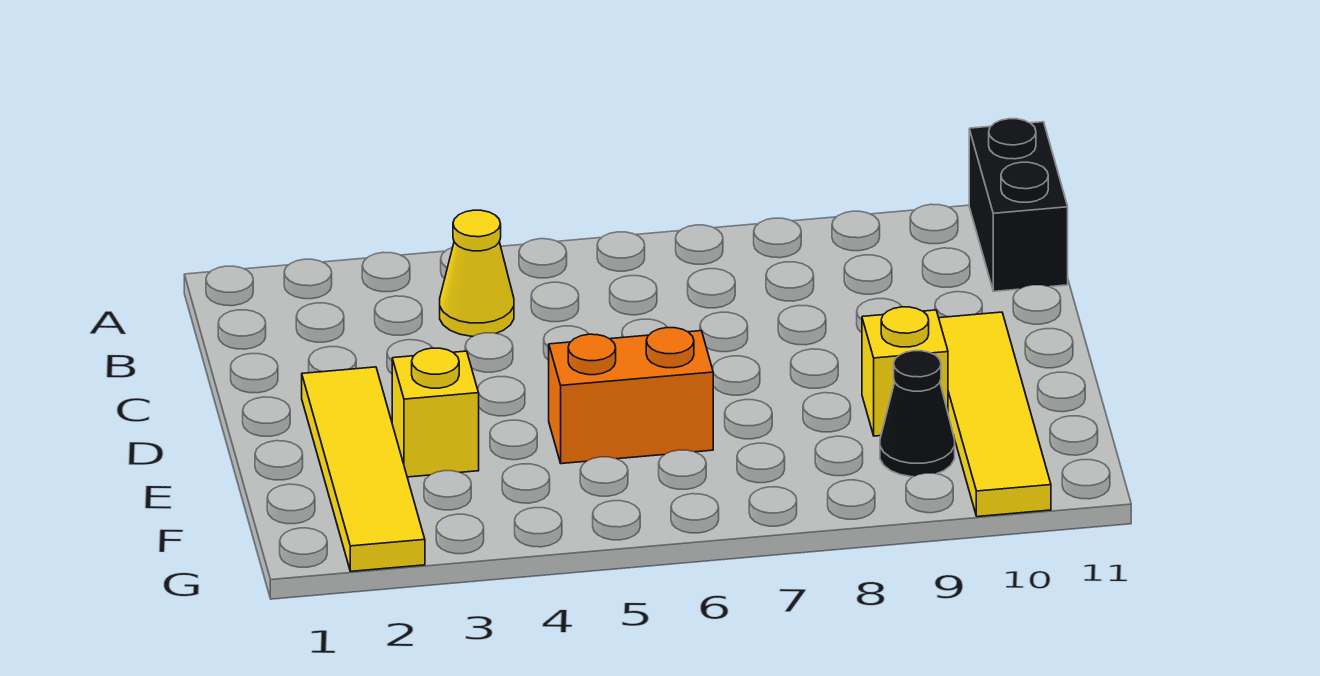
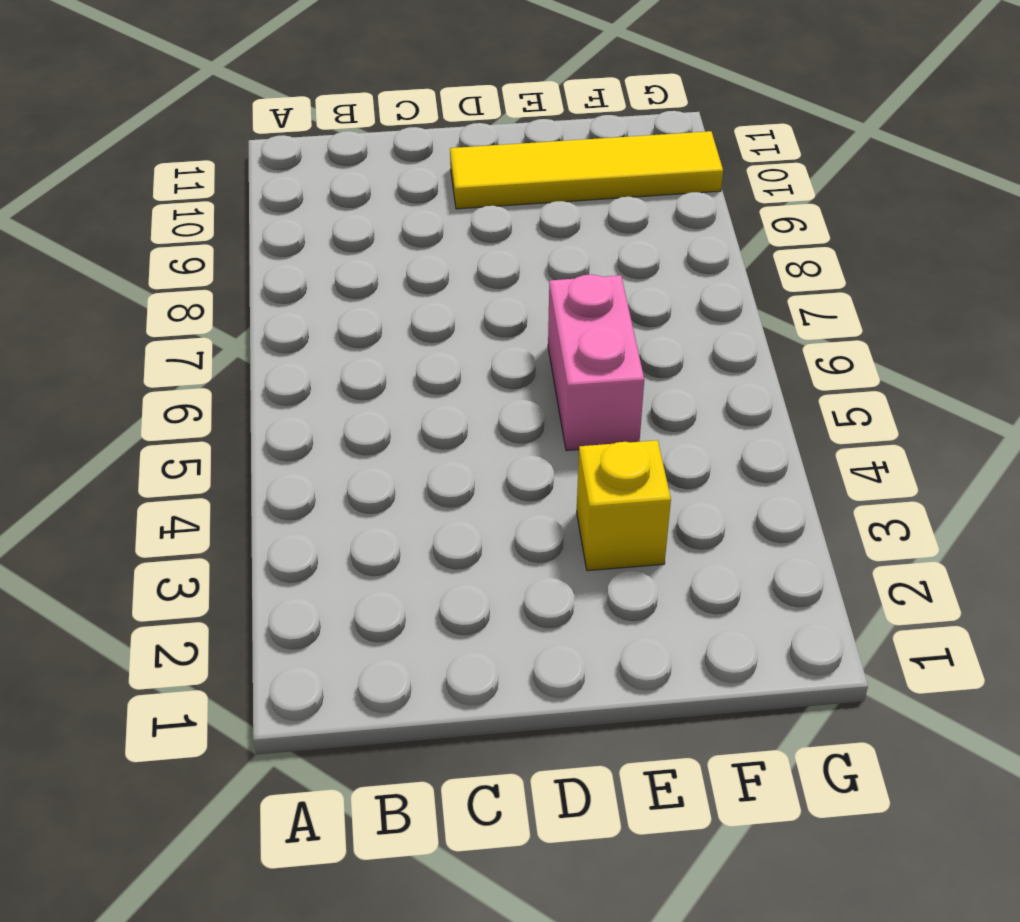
pink 1x2 brick [548,274,644,451] -> orange 1x2 brick [549,328,713,464]
none -> black 1x2 brick [969,119,1068,292]
none -> yellow 1x1 cone [440,210,514,336]

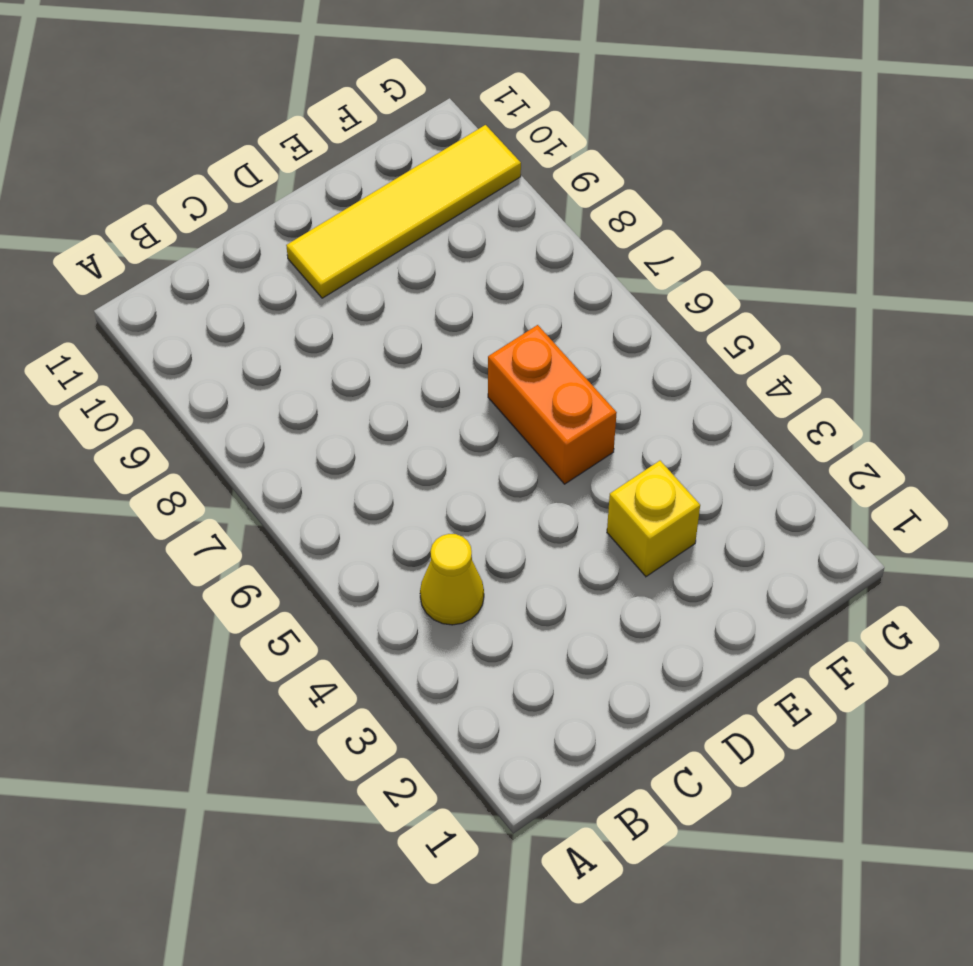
none -> black 1x2 brick [969,119,1068,292]
none -> yellow 1x4 tile [302,367,425,571]

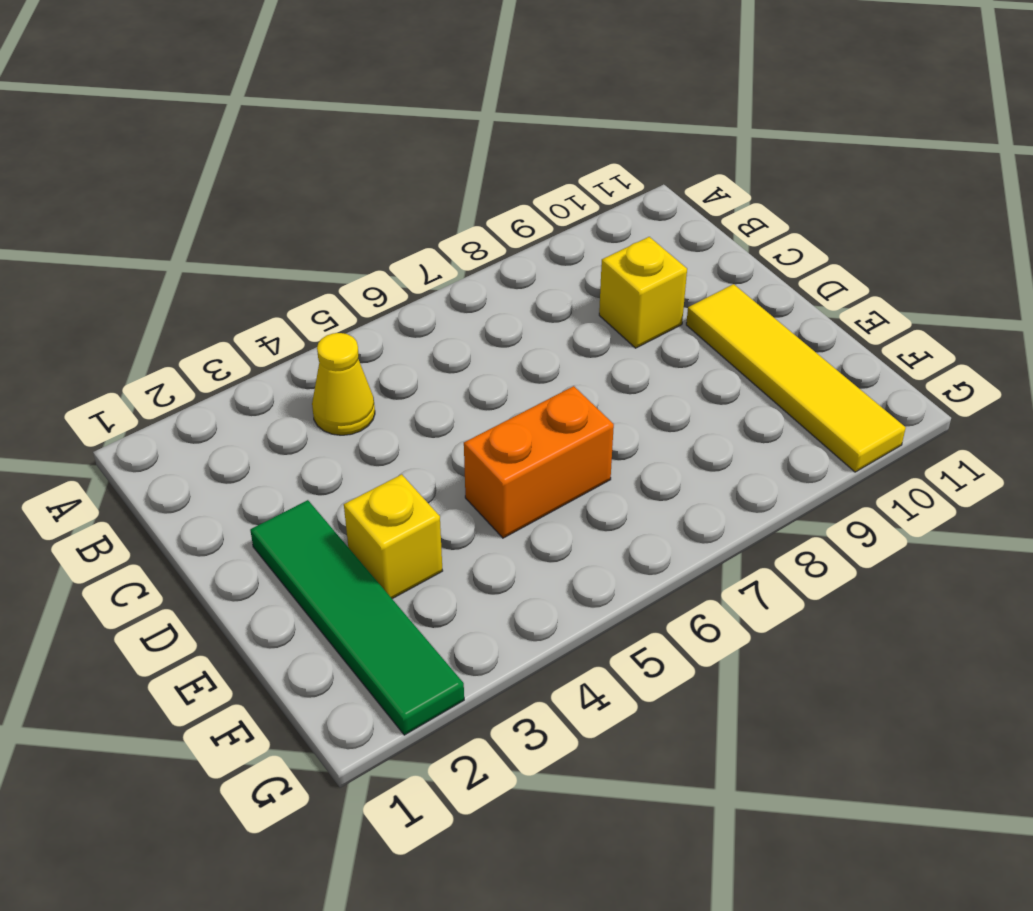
yellow 1x1 brick [599,237,687,348] -> yellow 1x1 brick moved to [862,307,948,436]
green 1x4 tile [250,500,464,735] -> yellow 1x4 tile [302,367,425,571]
none -> black 1x2 brick [969,119,1068,292]
none -> black 1x1 cone [880,351,955,477]

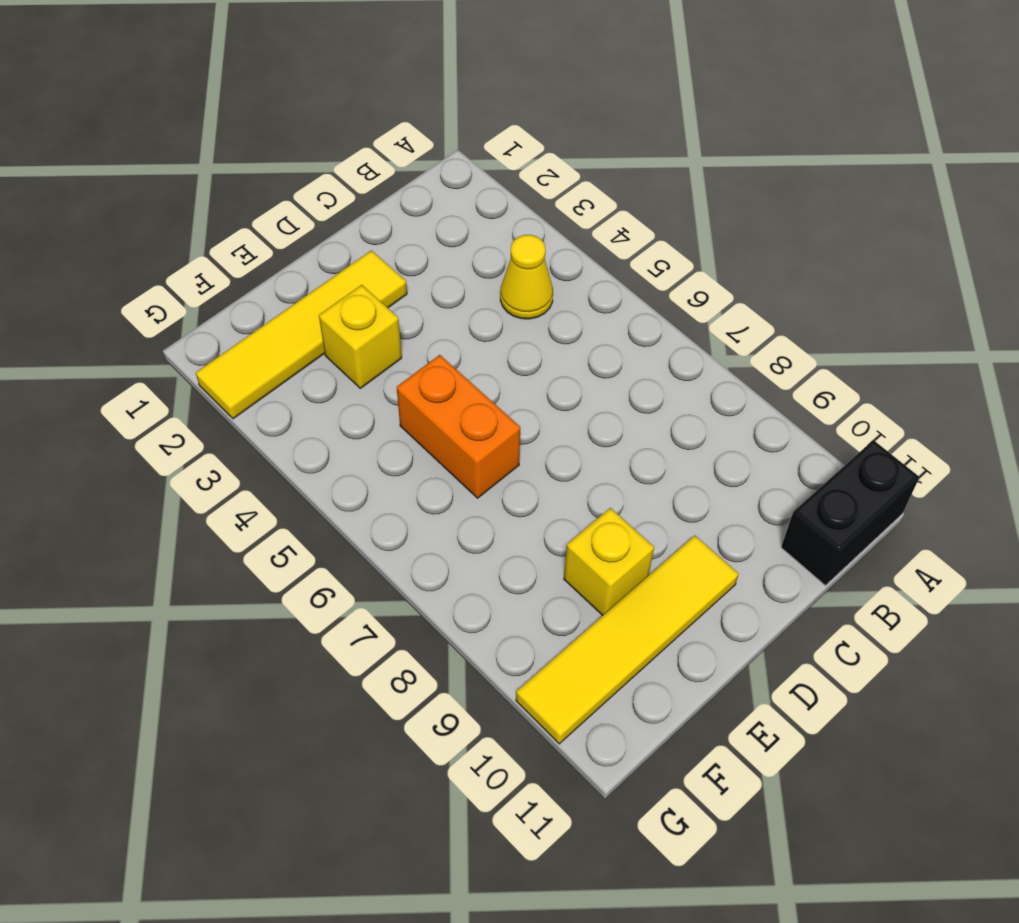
none -> black 1x1 cone [880,351,955,477]

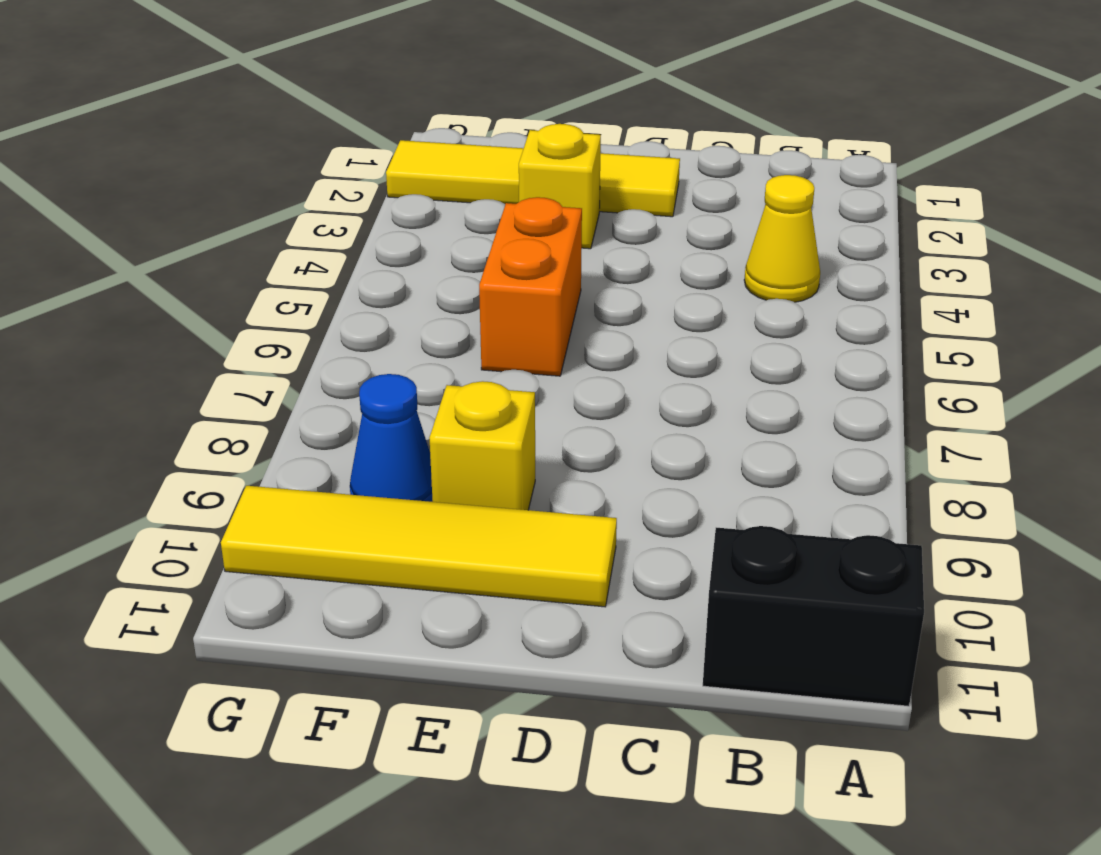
blue 1x1 cone [350,374,433,502] -> black 1x1 cone [880,351,955,477]

